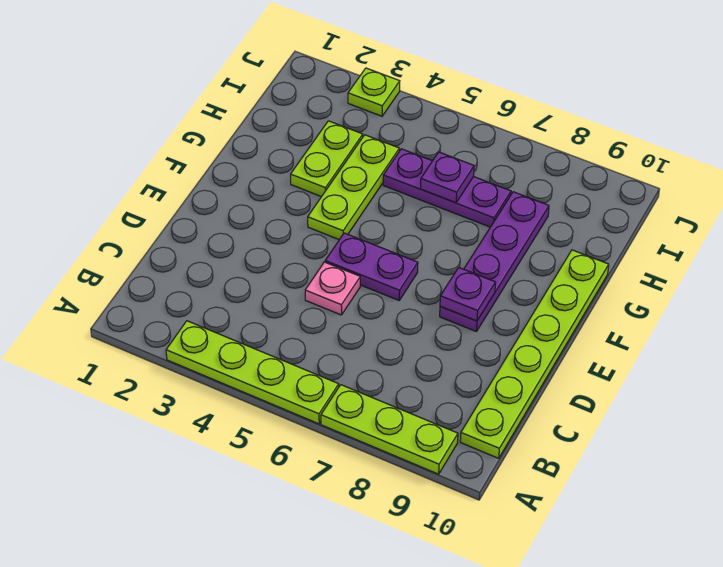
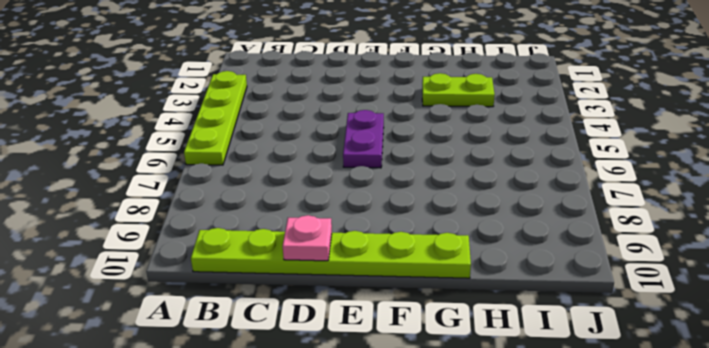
pink 1x1 plate [283,215,332,261] -> pink 1x1 plate moved to [305,262,360,315]
none -> lime 1x3 plate [321,385,458,474]
none -> purple 1x4 plate [440,192,549,332]
none -> lime 1x3 plate [308,135,399,240]

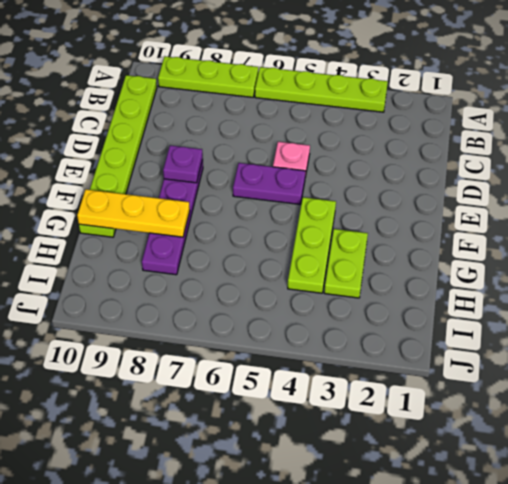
yellow 1x3 plate [77,189,190,237] -> none
none -> purple 1x3 plate [383,149,511,227]
none -> lime 1x1 plate [348,68,400,116]
none -> purple 1x1 plate [421,152,474,203]

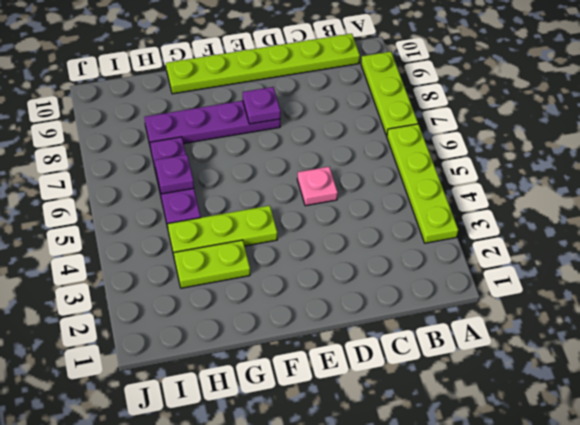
none -> purple 1x2 plate [325,233,418,300]
none -> lime 1x1 plate [348,68,400,116]

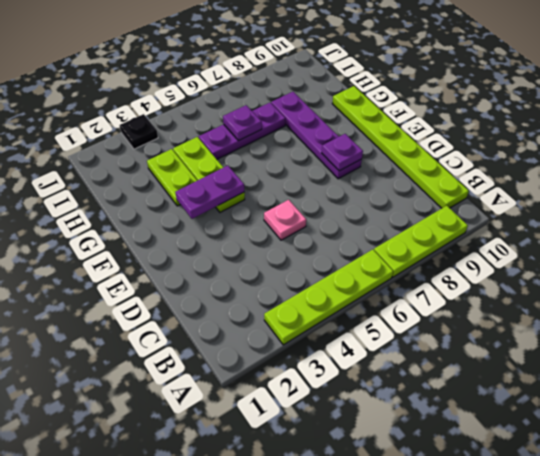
purple 1x2 plate [175,165,244,219] -> purple 1x2 plate moved to [325,233,418,300]
black 1x1 plate [120,114,158,149] -> lime 1x1 plate [348,68,400,116]

